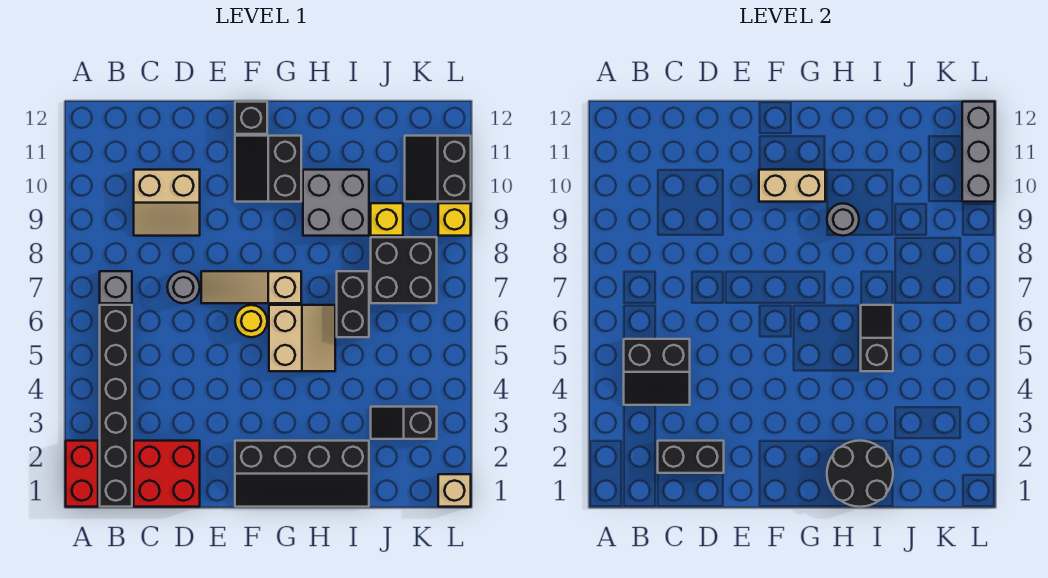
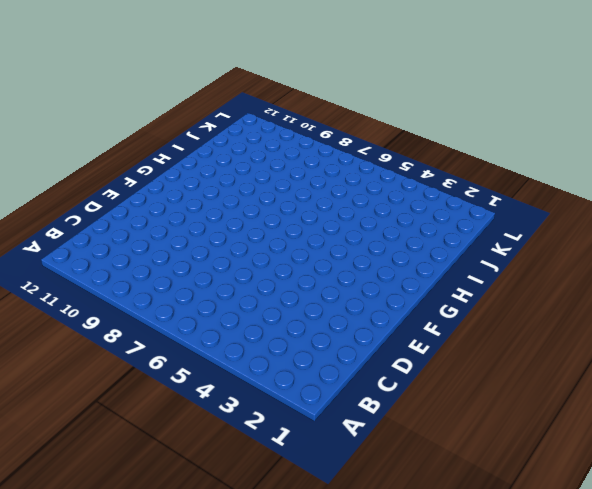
none -> red 1x2 brick [66,441,98,507]
none -> black 1x6 brick [100,305,132,507]
none -> grey 1x1 brick [100,271,132,303]

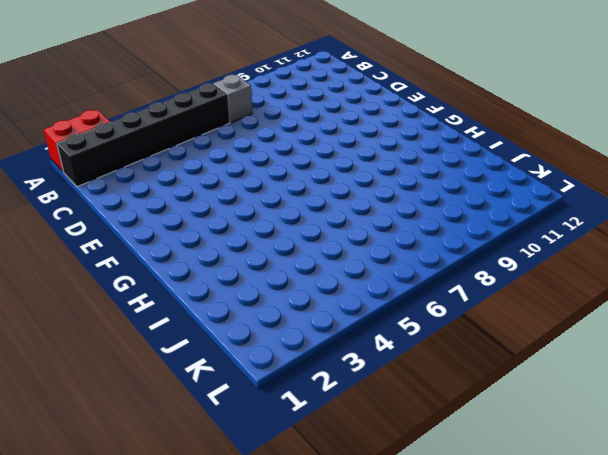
none -> red 2x2 brick [134,441,200,507]
none -> tan 2x2 slope [134,170,200,236]
none -> grey 1x1 round brick [167,271,200,303]

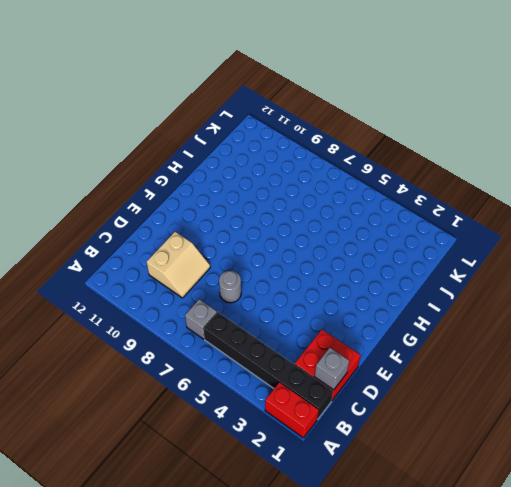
grey 1x1 brick [315,348,349,390] -> none
none -> tan 1x3 slope [201,271,301,303]
none -> black 2x4 slope [235,441,369,507]
none -> yellow 1x1 round brick [235,305,267,337]

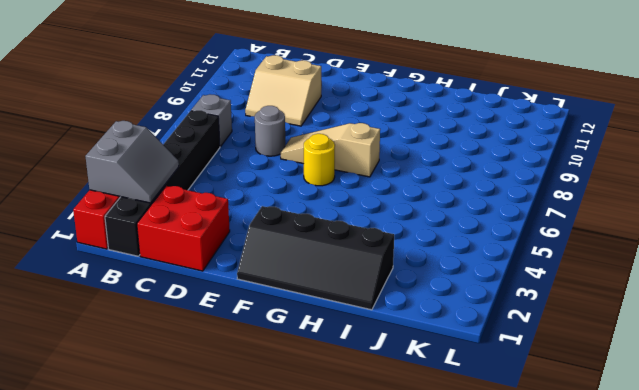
grey 2x2 slope [85,121,179,203] -> none
none -> black 2x2 slope [235,136,301,202]
none -> black 1x1 brick [235,102,267,134]
none -> tan 2x2 slope [269,305,335,371]

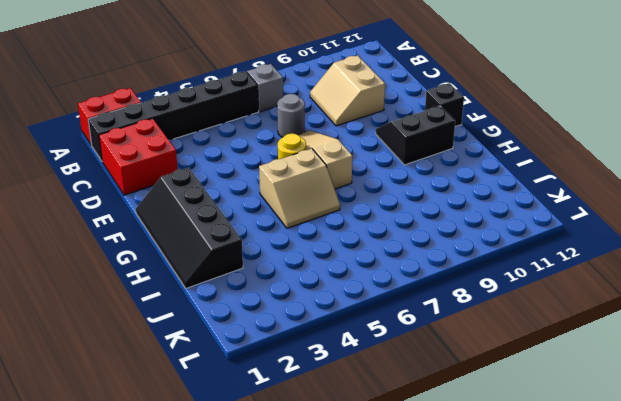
none -> grey 2x2 brick [303,170,369,236]
none -> black 1x2 brick [337,271,369,337]
none -> black 1x2 slope [371,407,437,439]

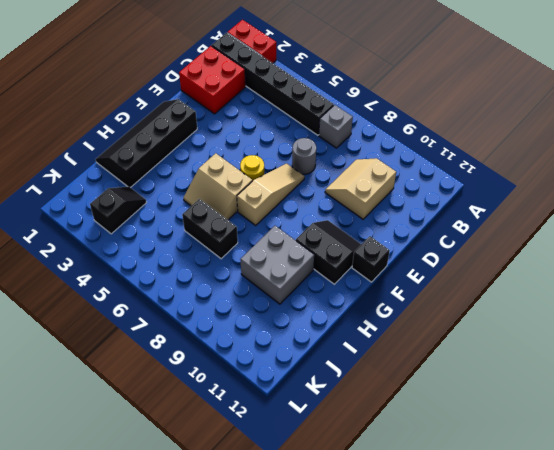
none -> black 2x2 brick [371,237,437,303]
none -> yellow 1x1 brick [371,203,403,236]
none -> black 2x2 slope [405,136,471,202]

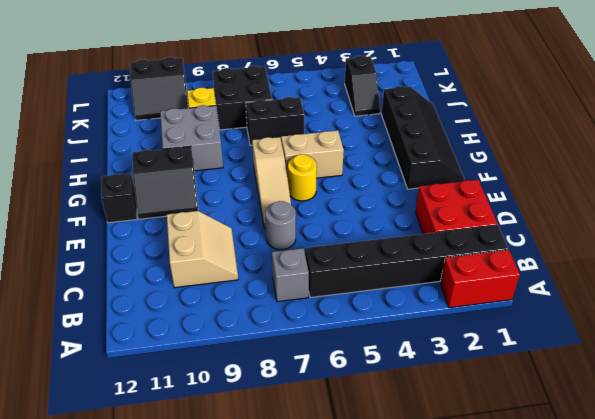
none -> tan 1x1 brick [438,474,471,507]
none -> yellow 1x1 brick [438,203,471,236]
none -> black 2x2 slope [624,339,690,405]

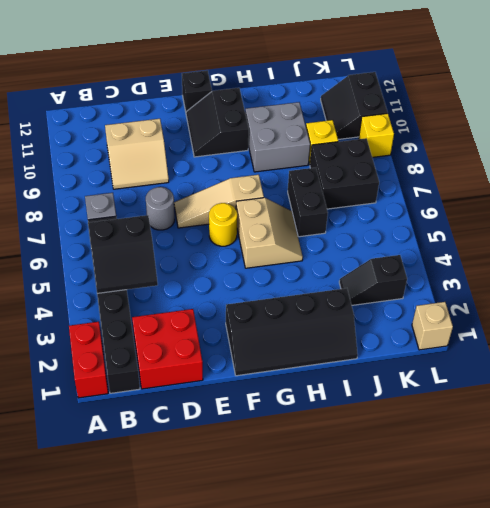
none -> black 1x2 brick [658,441,724,473]
none -> tan 1x2 brick [759,170,825,202]
none -> black 2x2 round brick [827,441,893,507]

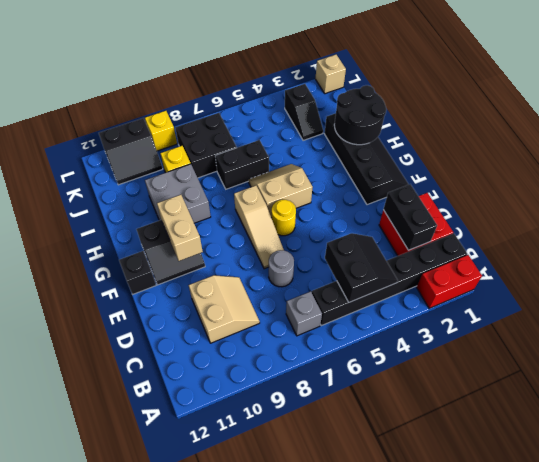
none -> grey 1x1 round brick [827,203,859,236]
none -> black 1x2 slope [861,305,893,371]
none -> grey 1x3 brick [962,102,995,202]

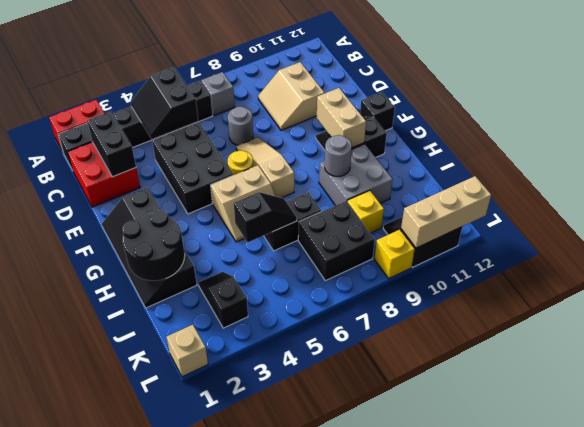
black 2x3 brick [152,122,233,214] -> none
tan 1x3 brick [401,176,491,248] -> grey 1x3 brick [962,102,995,202]

